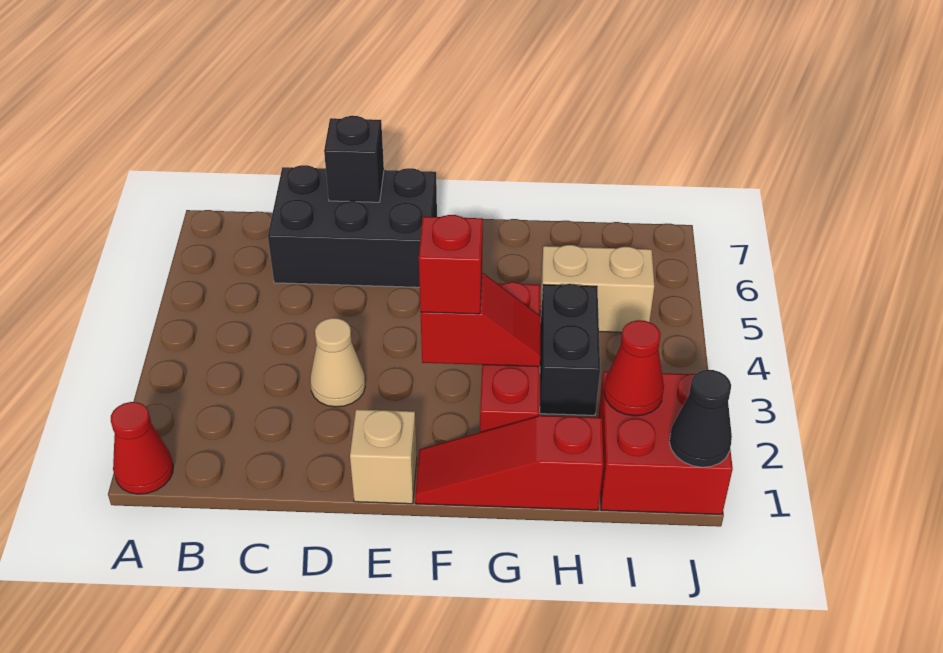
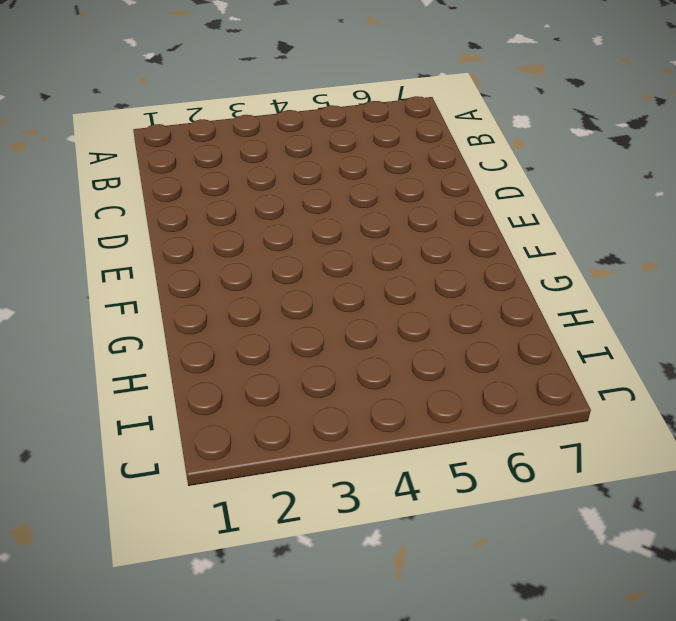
none -> red 1x1 cone [111,402,173,494]
none -> black 2x3 brick [268,165,437,287]
none -> tan 1x1 cone [310,318,365,407]

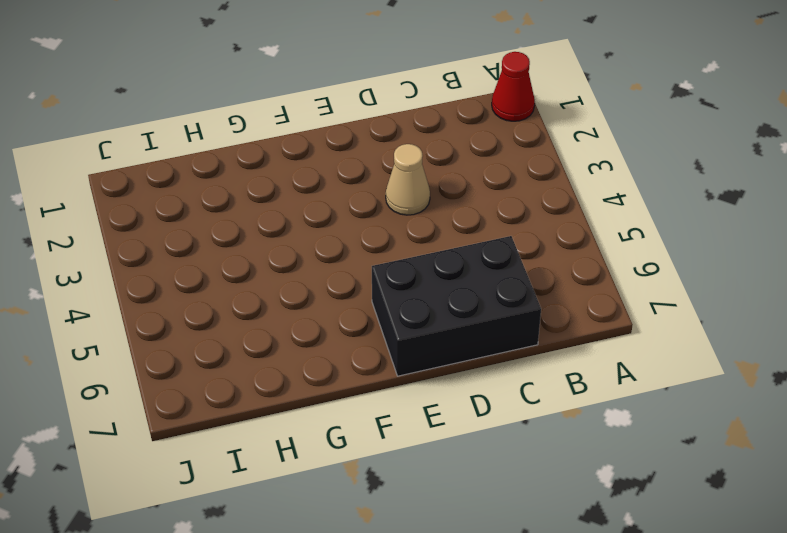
none -> tan 1x1 brick [350,409,417,504]
none -> red 1x3 slope [415,416,603,510]
none -> red 1x3 brick [480,282,540,432]

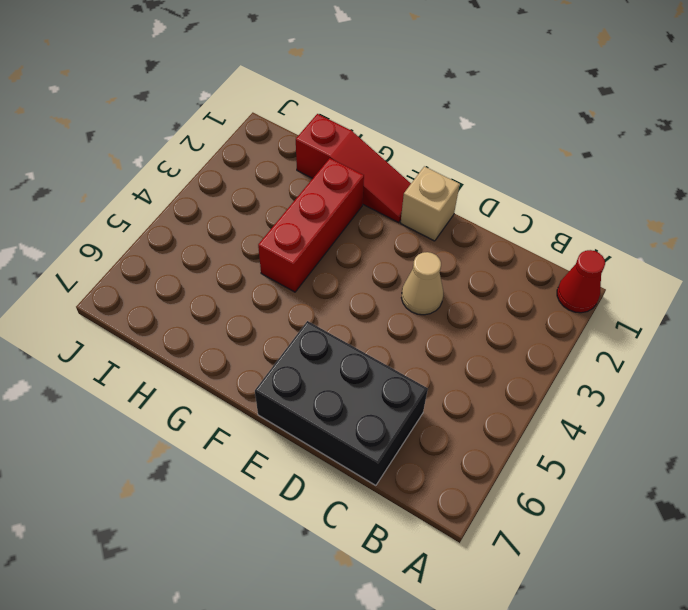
none -> black 1x2 brick [540,284,600,415]
none -> tan 1x2 brick [540,245,654,332]
none -> red 2x2 brick [598,371,733,514]

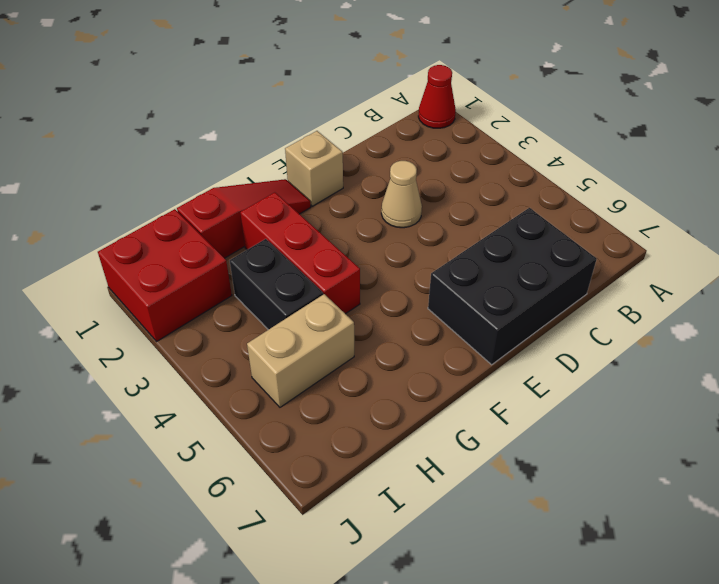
none -> black 1x1 brick [324,116,384,202]
none -> red 1x2 slope [421,273,541,367]
none -> red 1x1 cone [604,320,664,416]

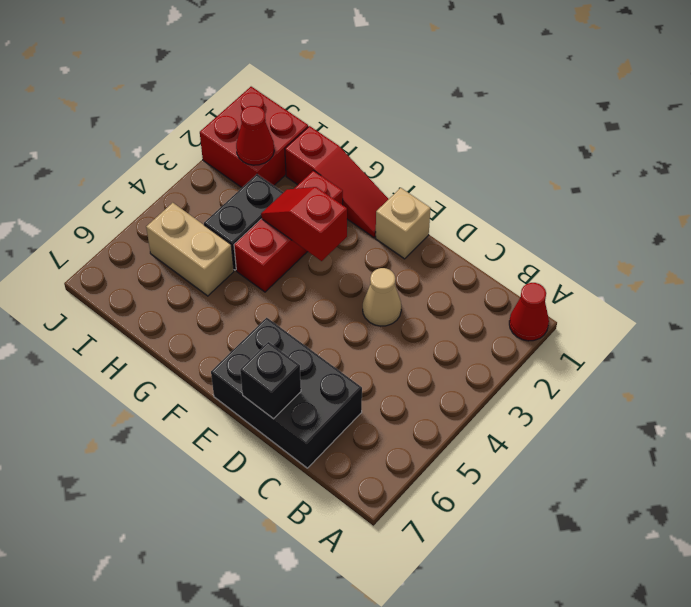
none -> black 1x1 cone [669,370,732,467]
none -> red 1x1 brick [419,215,483,314]

